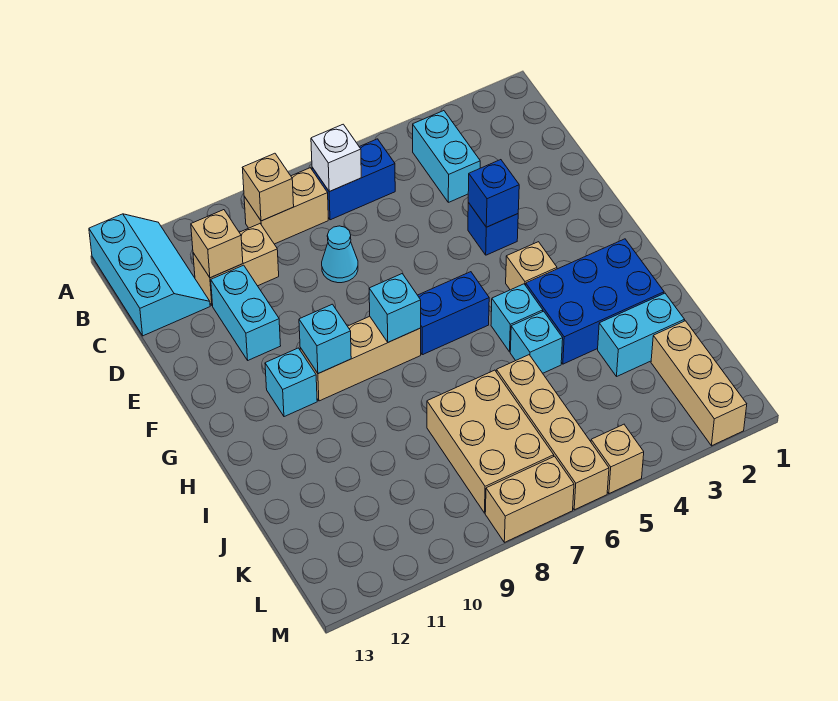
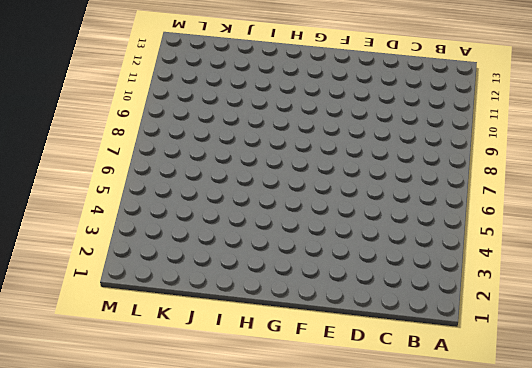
none -> cyan 2x3 slope [89,214,210,336]
none -> cyan 1x2 brick [413,111,480,202]
none -> blue 1x2 brick [312,139,395,220]

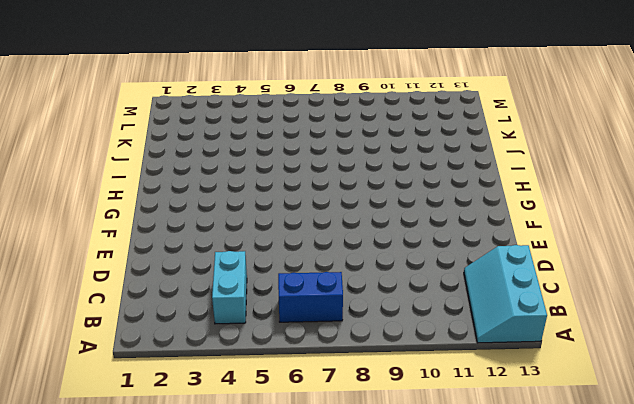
none -> tan 1x2 brick [244,168,328,244]
none -> tan 1x2 brick [193,224,279,306]
none -> cyan 1x1 cone [322,226,358,283]

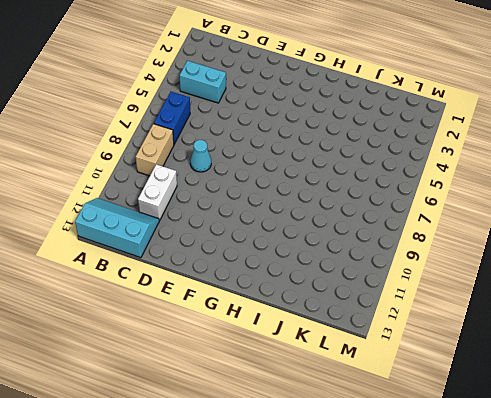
white 1x2 brick [138,164,177,220] -> tan 1x2 brick [193,224,279,306]
none -> cyan 1x2 brick [211,265,281,360]
none -> blue 1x1 brick [468,203,518,255]
none -> tan 1x1 brick [506,242,557,290]

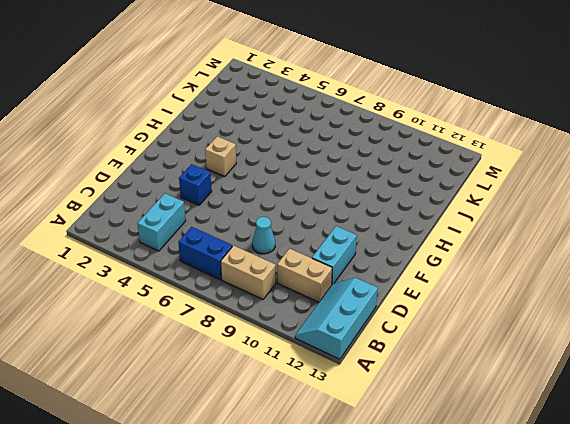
none -> blue 1x2 brick [418,272,489,355]
none -> tan 1x3 brick [300,316,421,401]
none -> cyan 1x1 brick [265,348,317,417]

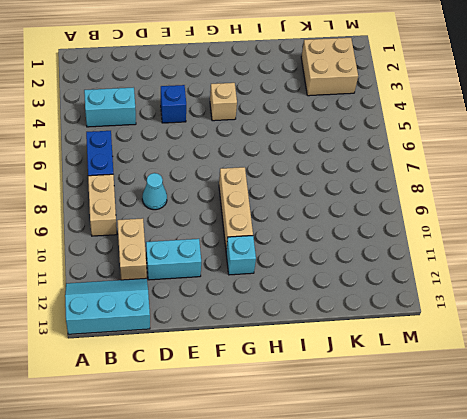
tan 2x2 brick [301,38,358,96] -> tan 1x3 brick [651,321,747,446]
none -> blue 1x2 brick [418,272,489,355]
none -> blue 2x3 brick [526,239,664,364]
none -> cyan 1x1 brick [491,284,543,352]

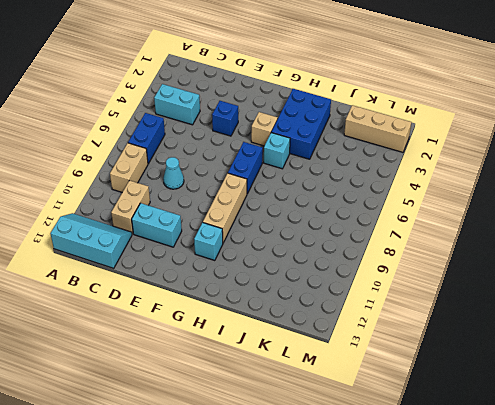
none -> cyan 1x1 brick [510,311,563,373]
none -> cyan 1x2 brick [598,293,684,376]
none -> tan 1x4 brick [496,355,609,510]

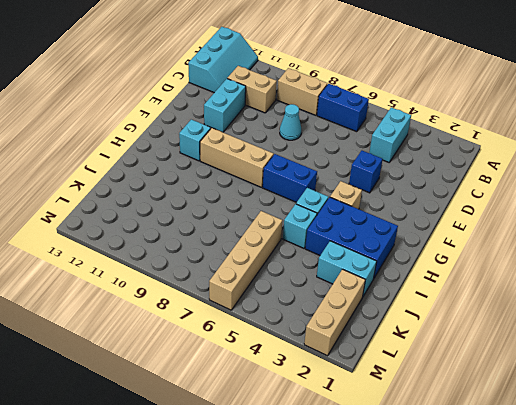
none -> tan 2x3 brick [427,370,554,513]
none -> tan 1x1 brick [591,424,644,494]
none -> tan 1x2 brick [485,456,574,542]

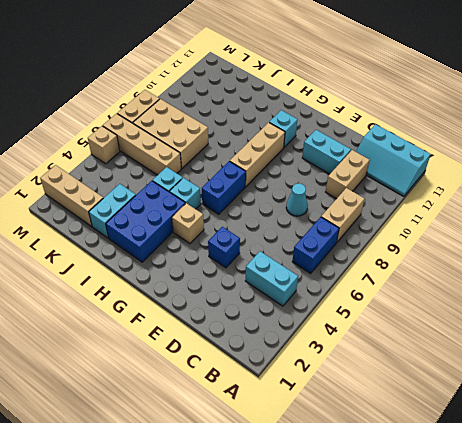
none -> white 1x1 brick [311,124,361,192]
none -> tan 1x1 brick [242,153,294,221]
none -> tan 1x1 brick [191,210,243,278]

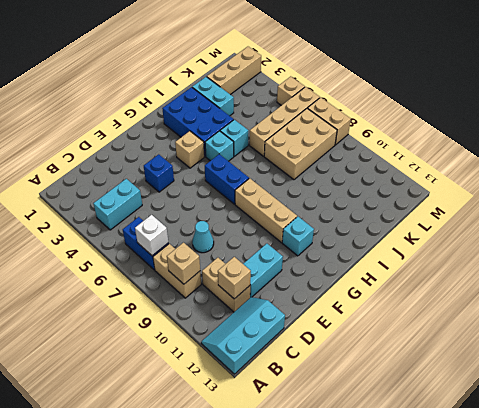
none -> blue 1x1 brick [468,160,519,227]
none -> cyan 1x1 brick [369,274,421,342]
none -> cyan 1x1 brick [299,304,351,374]

